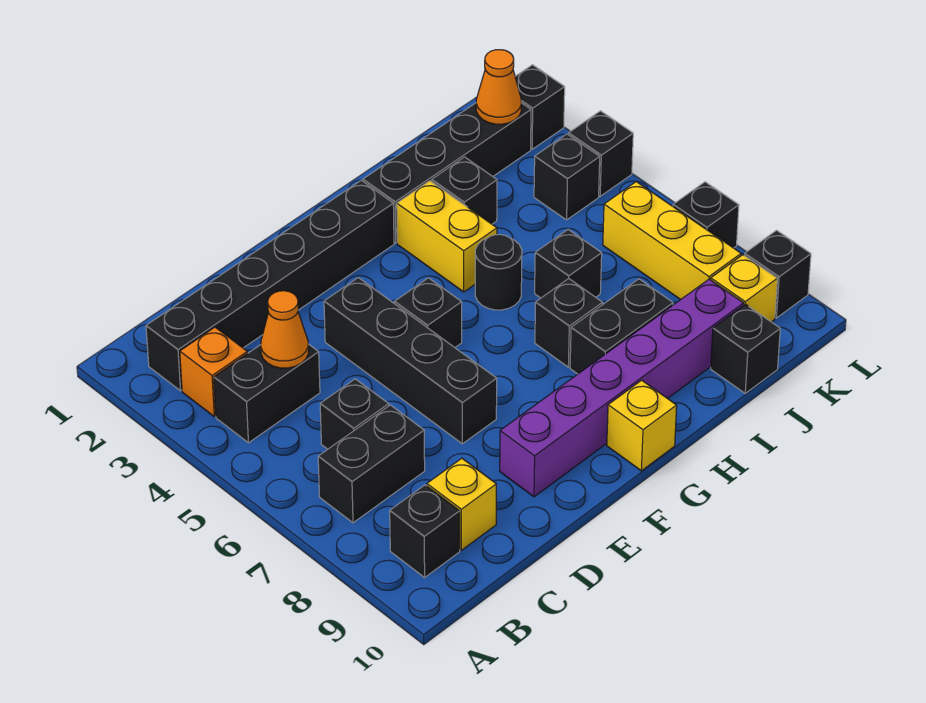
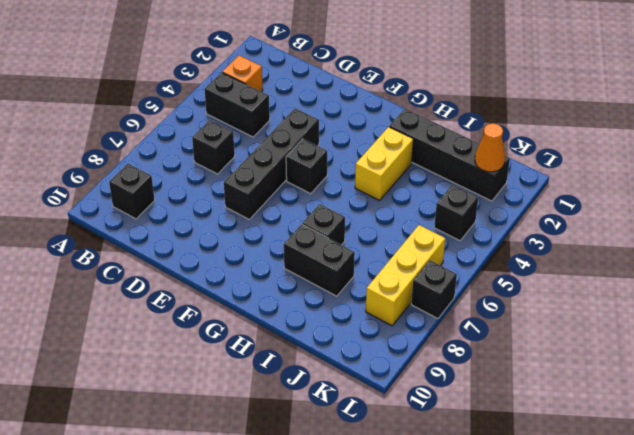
none -> black 1x6 brick [146,180,394,391]
none -> black 1x2 brick [318,405,425,523]
none -> yellow 1x1 brick [427,458,496,550]

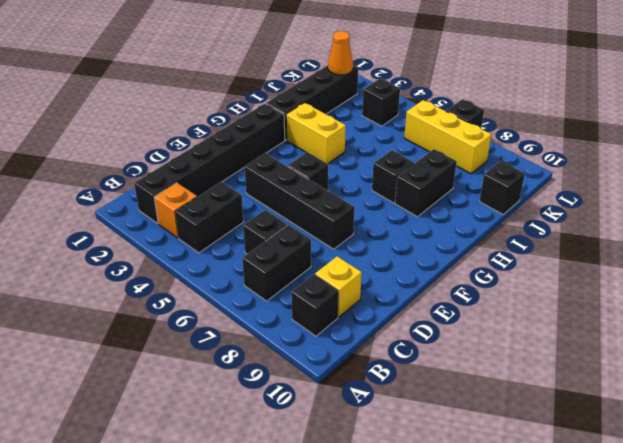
none -> purple 1x6 brick [500,279,744,497]
none -> yellow 1x1 brick [607,380,677,471]
none -> black 1x1 round brick [475,234,522,310]

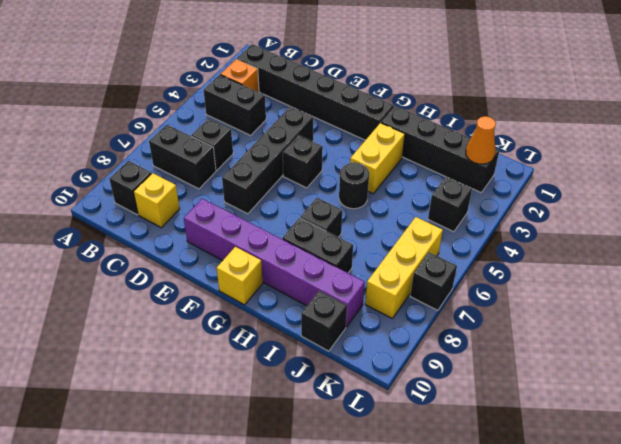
none -> black 1x1 brick [432,157,497,224]
none -> black 1x1 brick [535,230,602,298]
none -> yellow 1x1 brick [711,255,778,322]

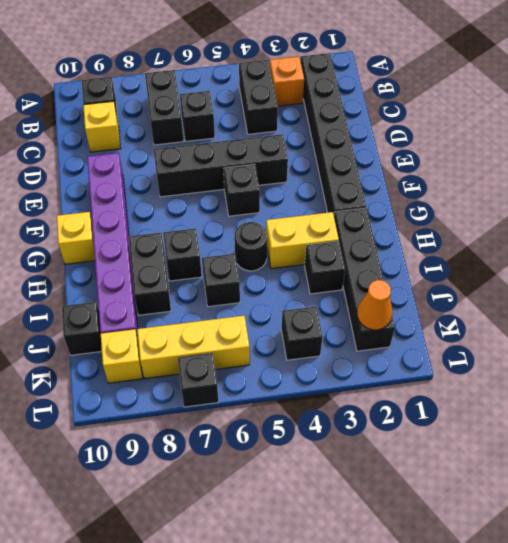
none -> black 1x1 brick [515,65,565,149]
none -> black 1x1 brick [568,111,633,196]
none -> black 1x1 brick [745,230,811,318]

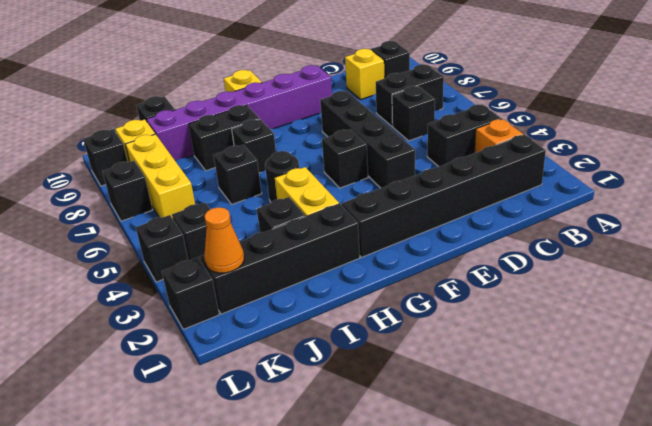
none -> orange 1x1 cone [261,291,309,368]

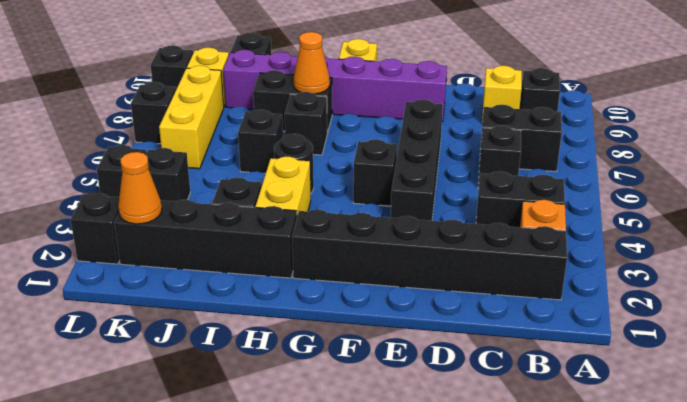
orange 1x1 cone [294,32,330,94] -> orange 1x1 cone moved to [261,291,309,368]

